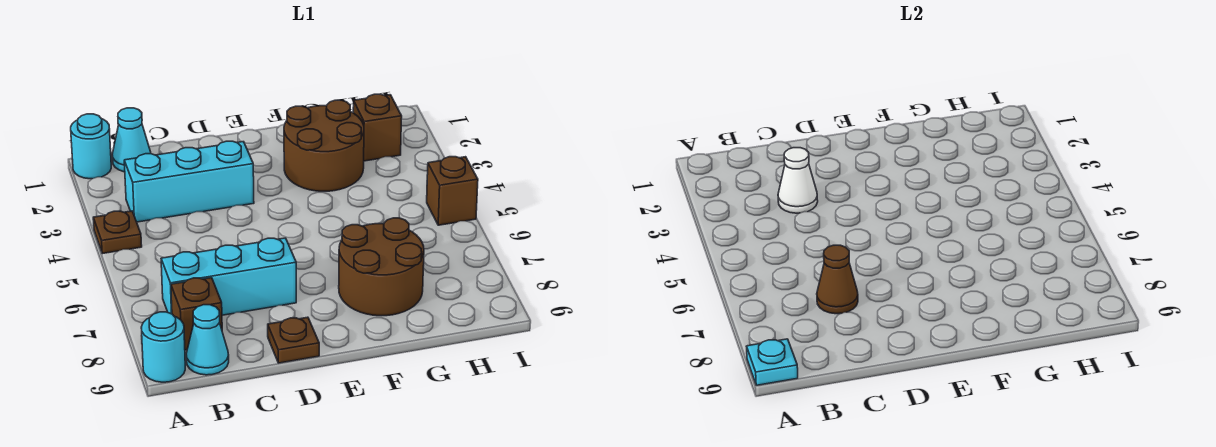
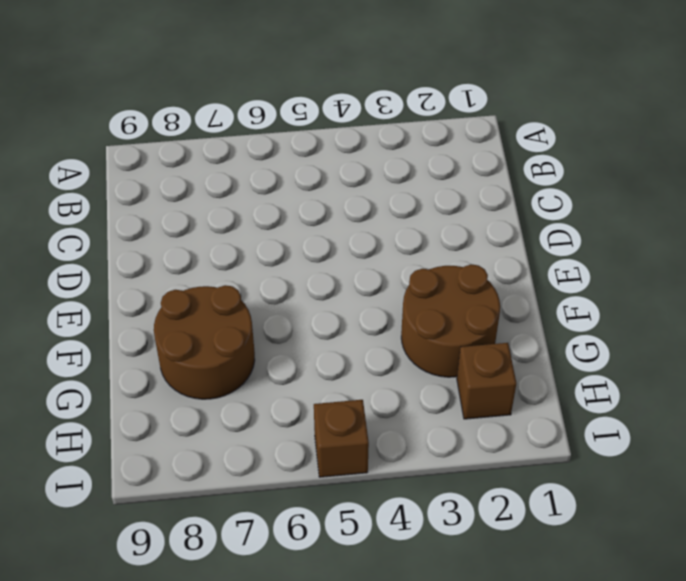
none -> cyan 1x1 round brick [71,114,111,179]
none -> brown 1x1 plate [93,211,142,254]
none -> cyan 1x1 round brick [141,312,185,382]

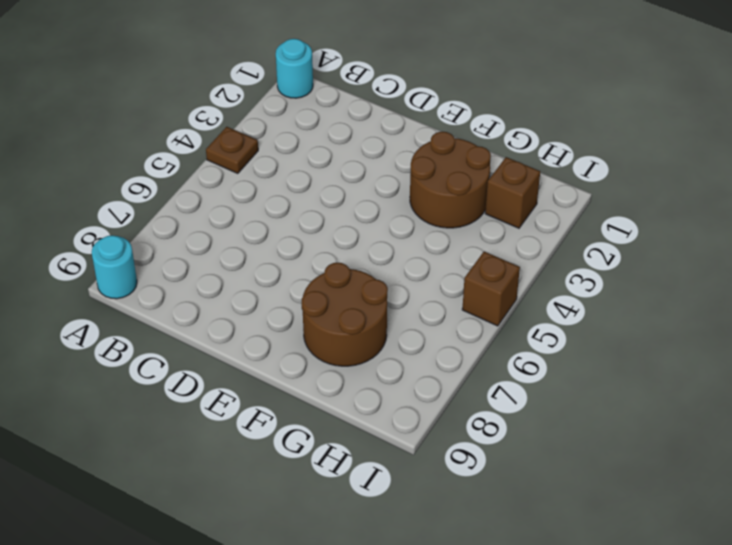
none -> cyan 1x1 cone [112,108,151,172]
none -> cyan 1x3 brick [124,141,254,222]
none -> cyan 1x3 brick [161,238,296,315]

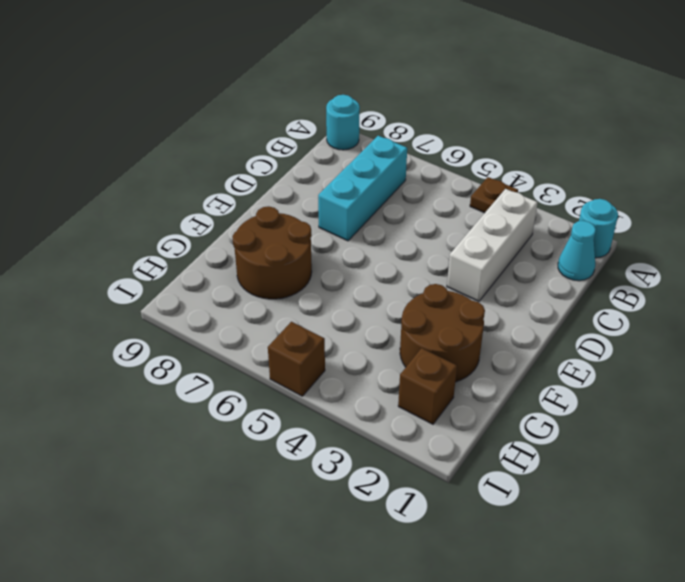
white 1x3 brick [447,189,538,301] -> cyan 1x3 brick [124,141,254,222]
none -> brown 1x1 brick [171,278,222,350]
none -> cyan 1x1 cone [186,305,229,375]
none -> brown 1x1 plate [268,317,319,363]

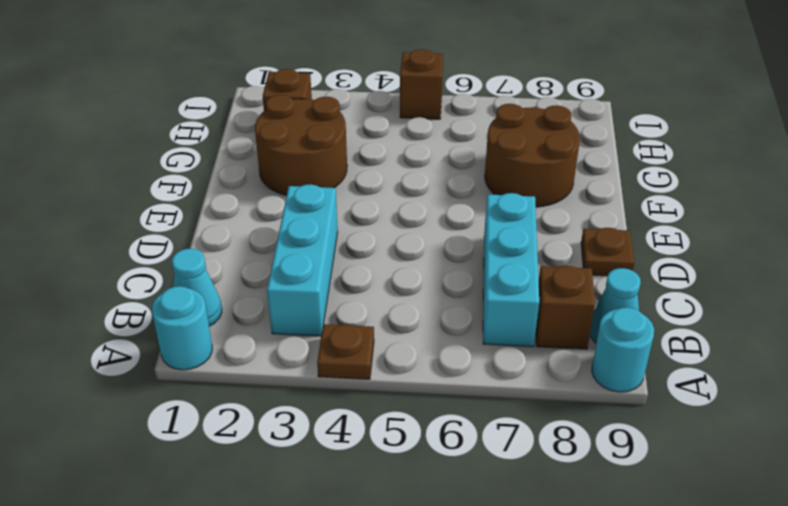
none -> cyan 1x1 plate [747,339,798,385]
none -> white 1x1 cone [778,148,818,213]
none -> brown 1x1 cone [817,245,858,314]

